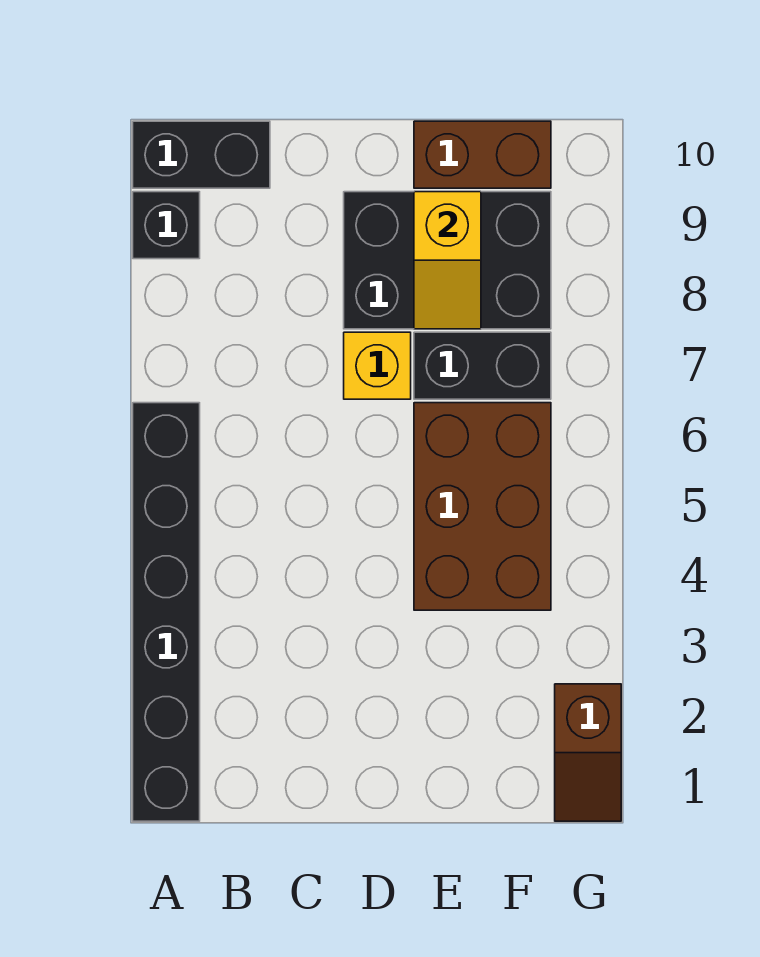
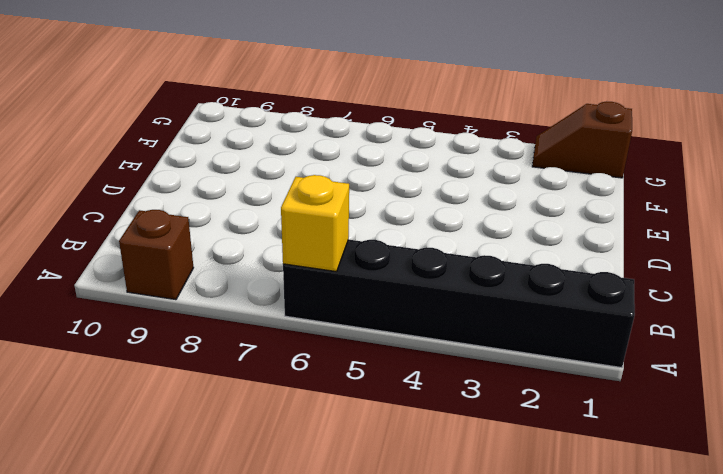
yellow 1x1 brick [281,175,349,272] -> yellow 1x1 brick moved to [344,332,411,399]
brown 1x1 brick [119,210,194,300] -> black 1x1 brick [133,192,200,259]
brown 1x2 slope [532,101,632,178] -> brown 1x2 slope turned to [555,684,621,821]
none -> black 1x2 brick [133,121,270,188]
none -> black 2x3 brick [344,192,551,329]

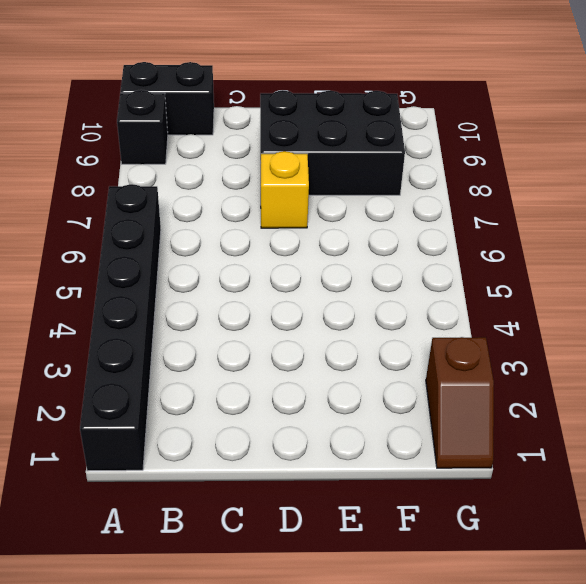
none -> brown 2x3 brick [414,403,551,610]
none -> black 1x2 brick [414,332,551,399]

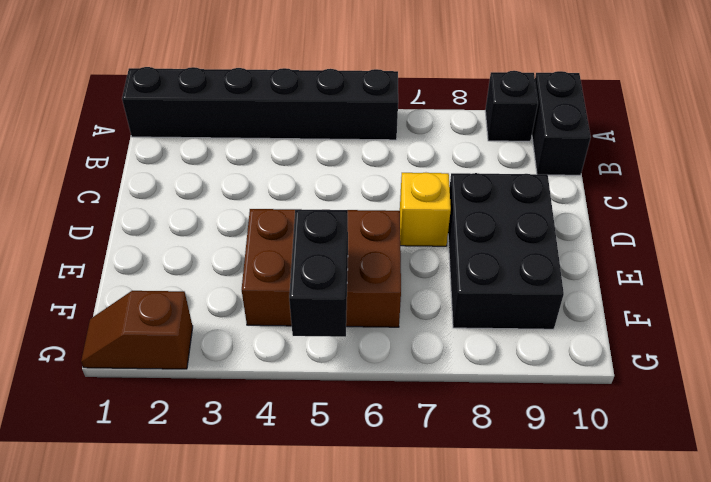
black 1x2 brick [289,210,348,337] -> black 1x2 brick moved to [414,332,551,399]
none -> brown 1x2 brick [414,121,551,188]
none -> yellow 1x2 slope [414,192,481,329]

